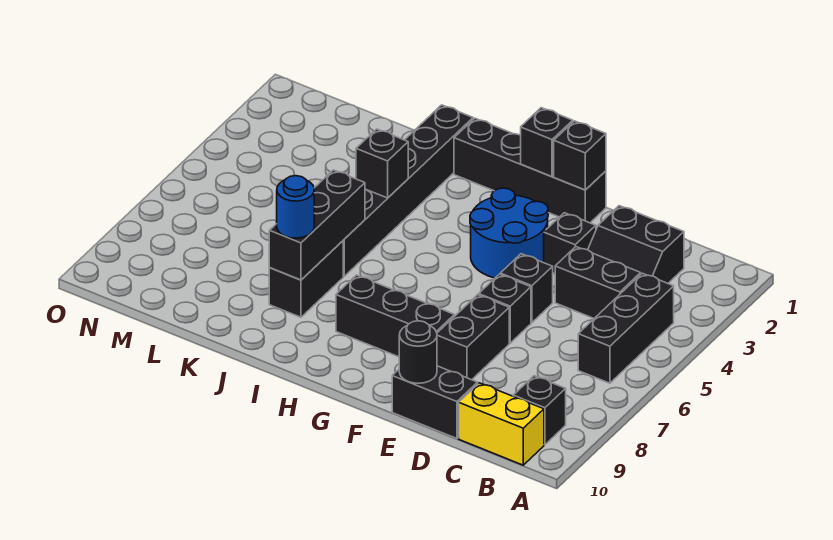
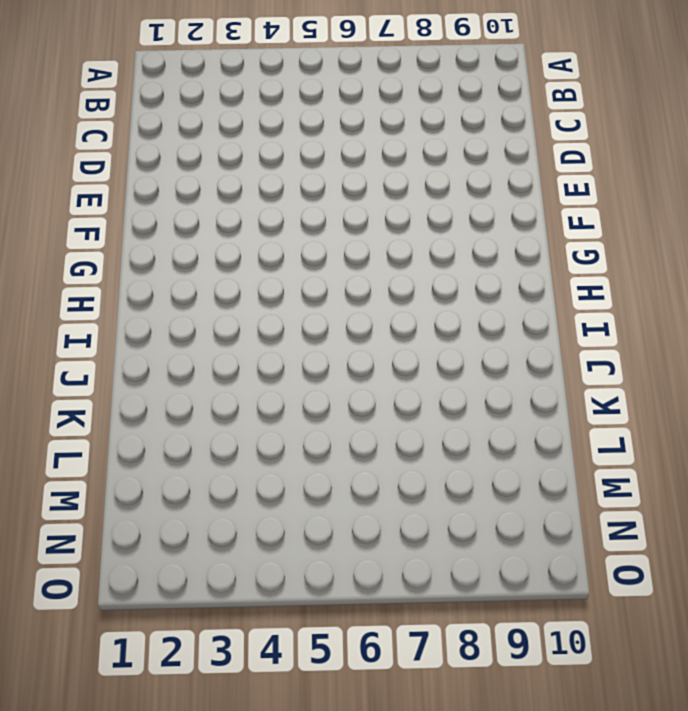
none -> black 1x3 brick [578,273,674,383]
none -> black 1x1 brick [513,376,566,445]
none -> yellow 1x2 brick [459,383,544,465]

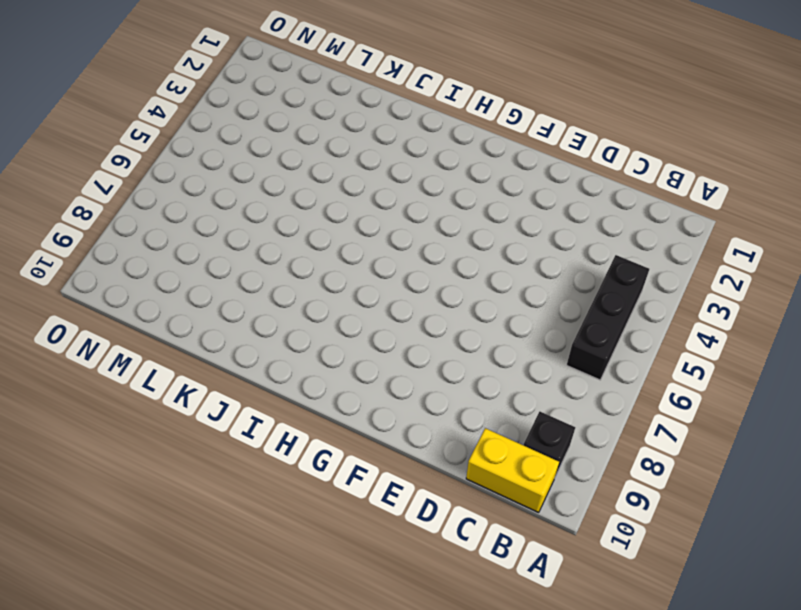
none -> black 2x2 slope [588,206,684,283]
none -> black 1x2 brick [555,247,641,318]
none -> black 1x2 brick [392,366,478,439]

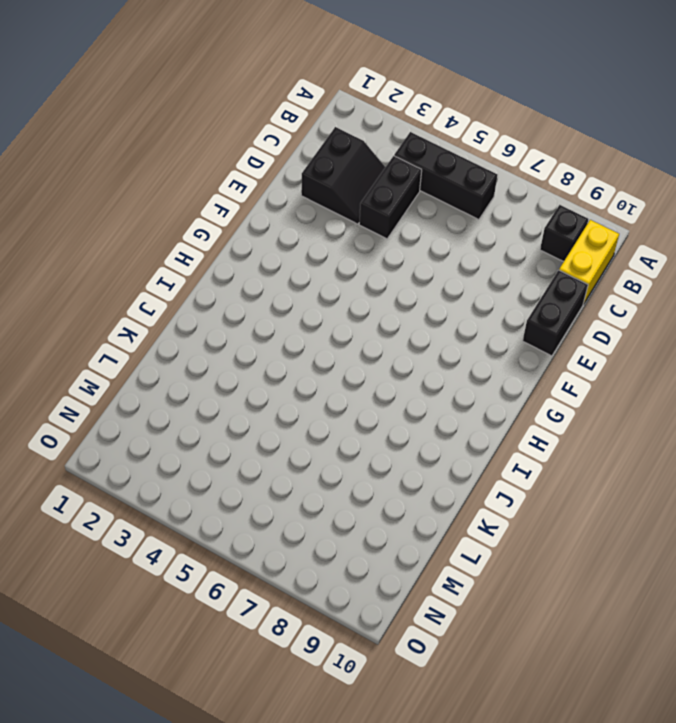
none -> black 1x1 brick [544,213,596,274]
none -> black 1x1 brick [500,254,553,323]
none -> black 1x1 brick [479,274,531,343]

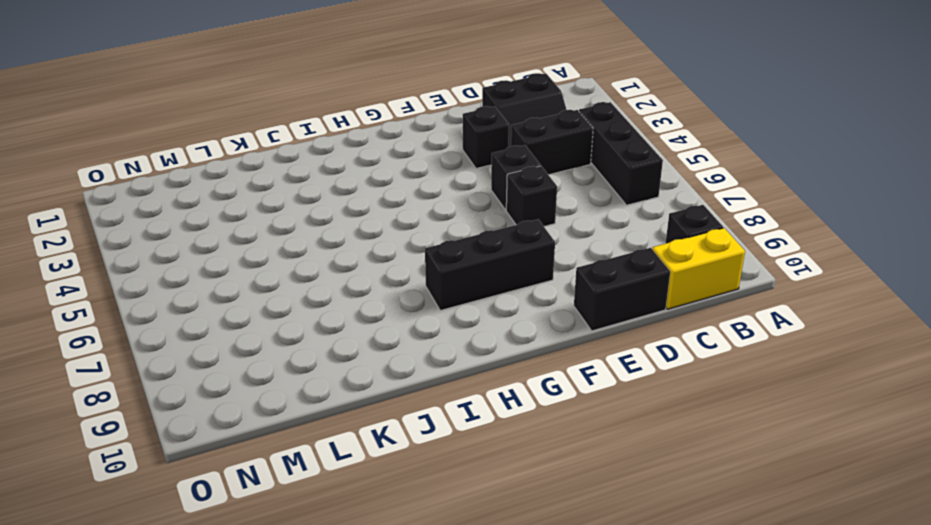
none -> black 1x2 brick [437,295,509,380]
none -> black 1x4 brick [454,118,606,223]
none -> blue 2x2 round brick [470,188,548,278]

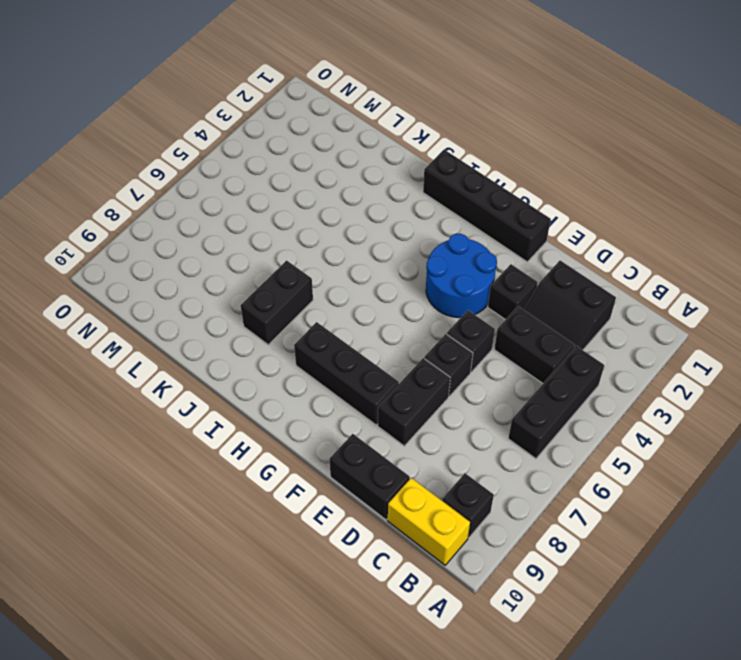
none -> black 1x6 brick [343,105,473,276]
none -> black 1x1 round brick [399,321,437,383]
none -> black 1x1 brick [554,121,606,190]

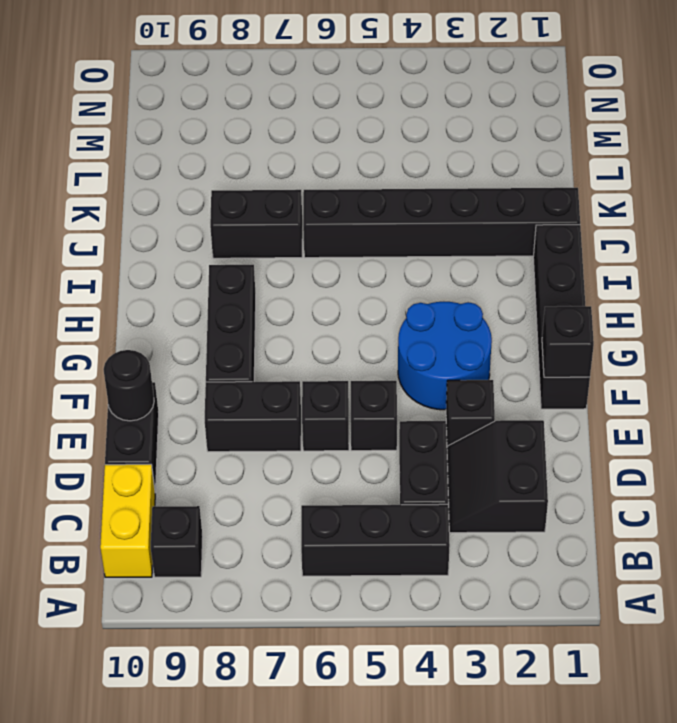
none -> black 1x1 brick [521,108,573,176]
none -> black 1x1 brick [356,129,408,198]
none -> black 1x3 brick [269,170,365,280]

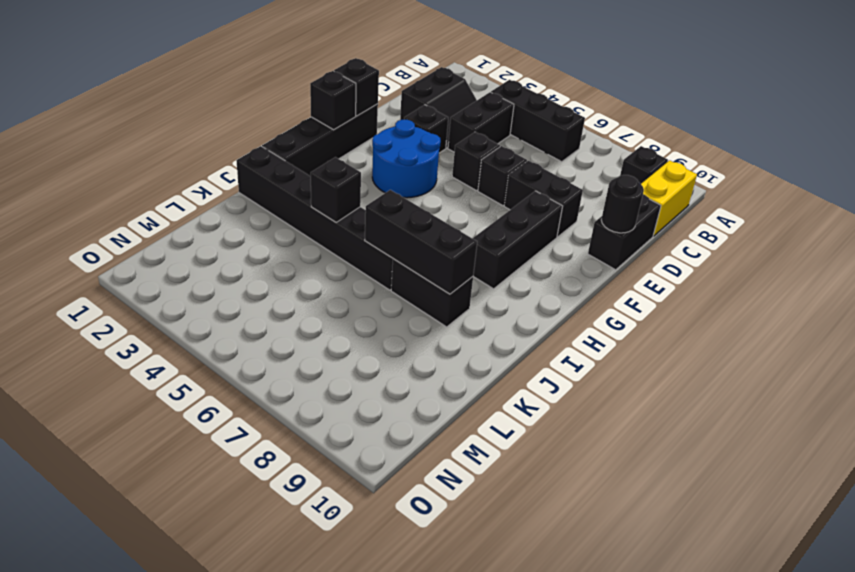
none -> blue 1x1 round brick [277,176,314,238]

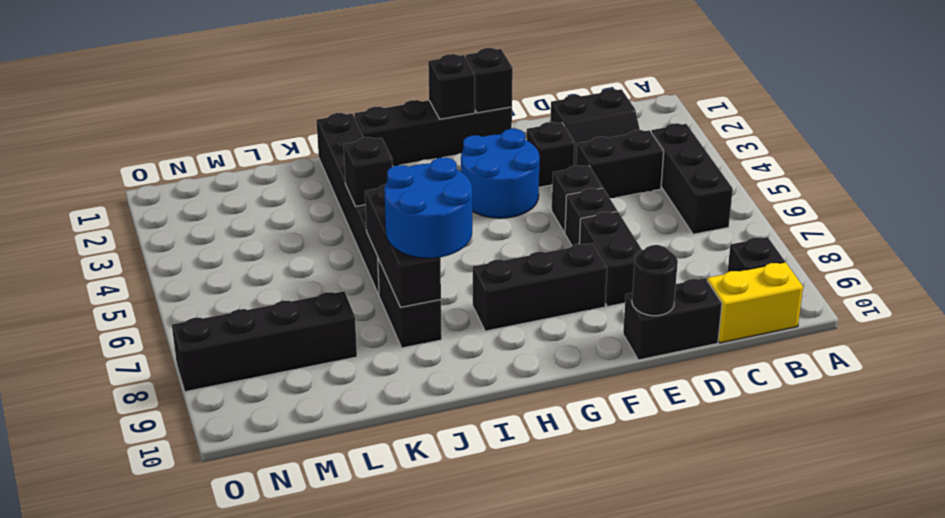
blue 2x2 round brick [384,157,472,258] -> blue 1x1 round brick [277,176,314,238]
black 1x4 brick [172,291,357,392] -> none

